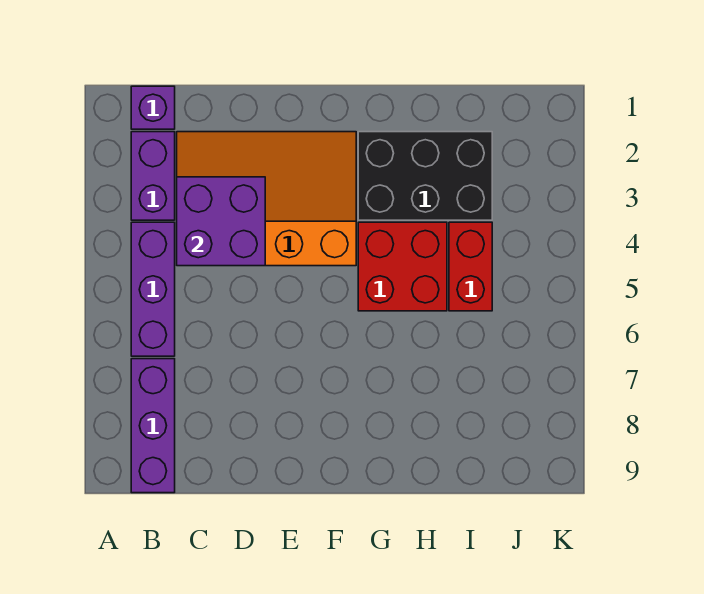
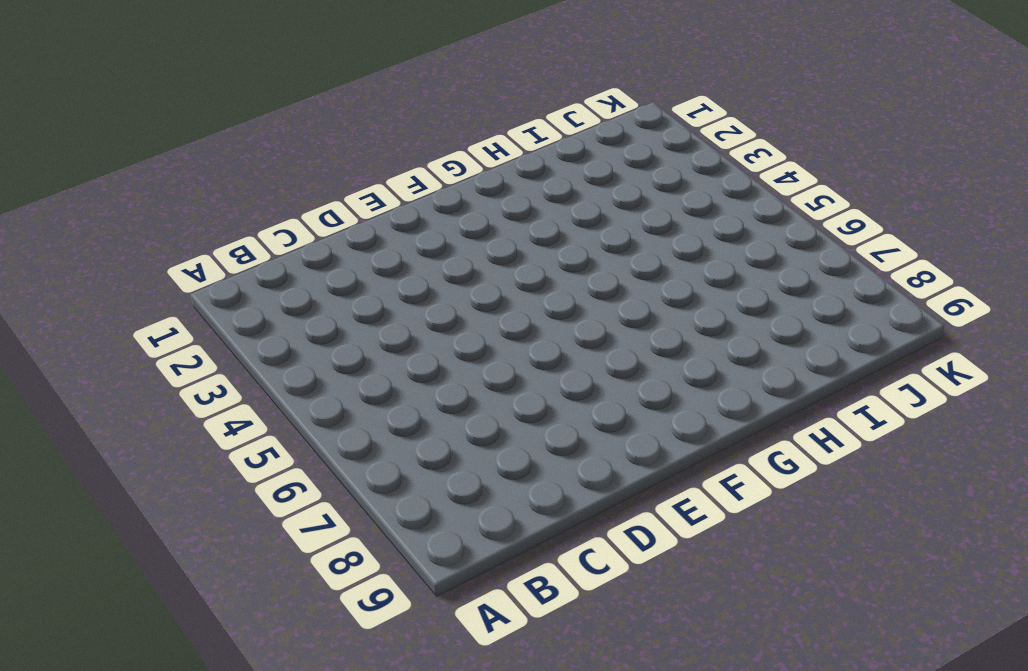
none -> purple 1x1 brick [131,86,175,129]
none -> purple 1x2 brick [131,132,175,220]

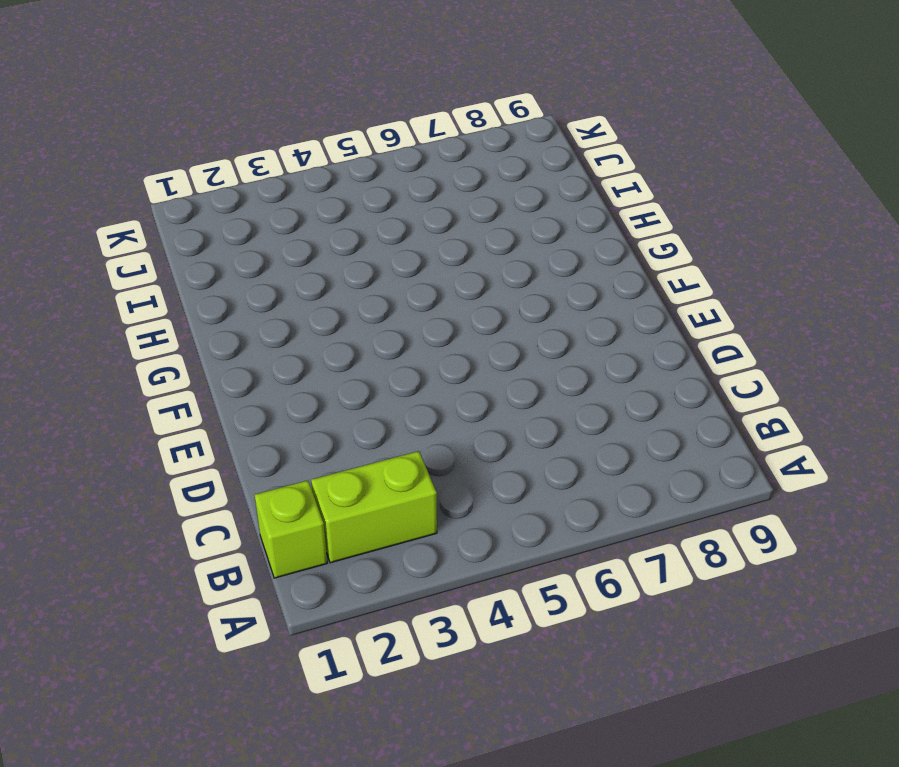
lime 1x1 brick [255,480,327,578] -> purple 1x1 brick [131,86,175,129]
lime 1x2 brick [311,451,437,563] -> purple 1x2 brick [131,132,175,220]
none -> purple 1x3 brick [131,222,175,356]
none -> purple 1x3 brick [131,359,175,493]

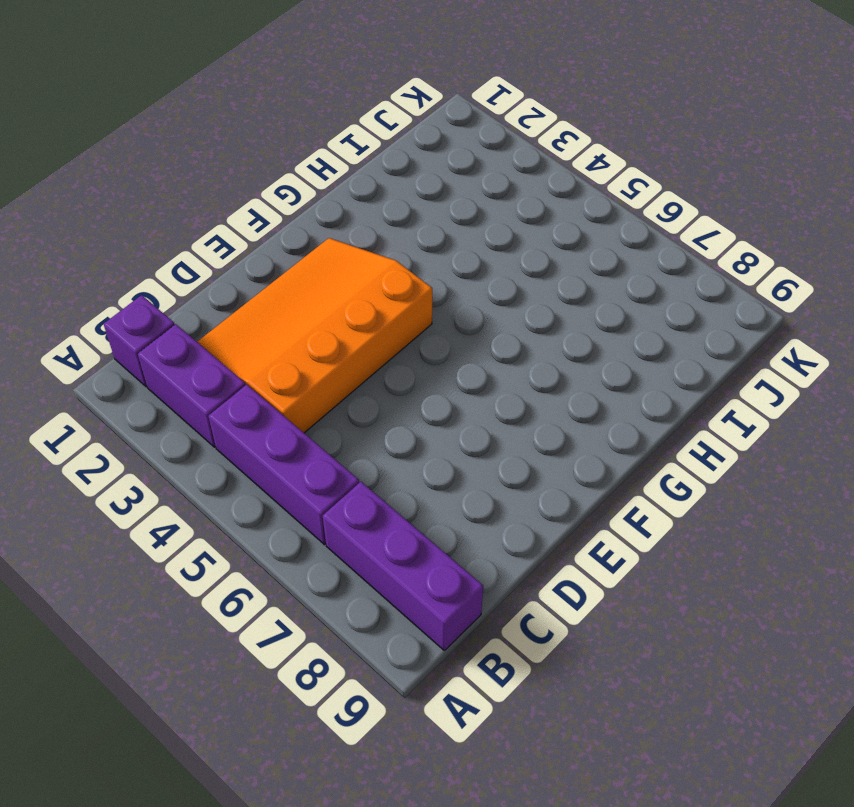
none -> black 2x3 brick [358,132,492,220]
none -> red 2x2 brick [358,222,447,311]

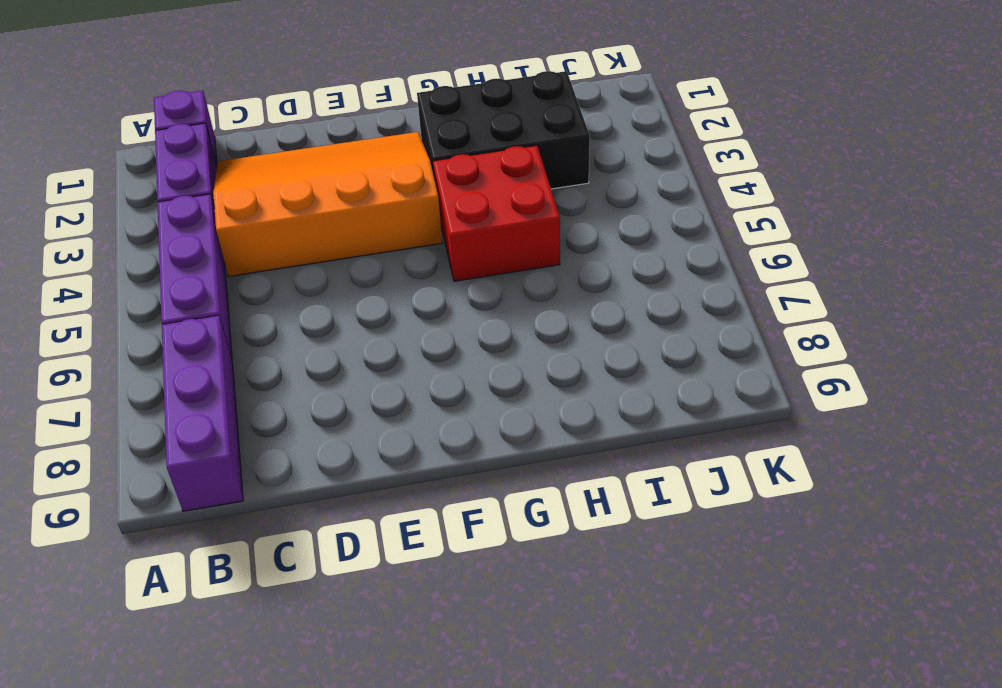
none -> red 1x2 brick [449,222,492,311]
none -> purple 2x2 brick [177,177,265,266]

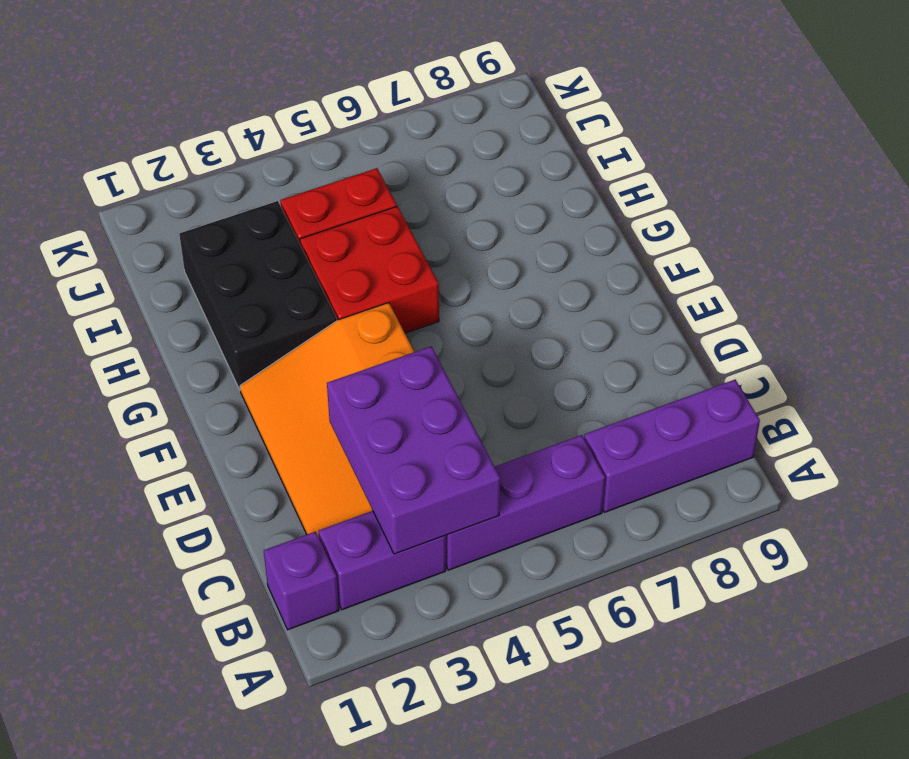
purple 2x3 brick [327,346,500,554] -> purple 2x2 brick [177,177,265,266]

